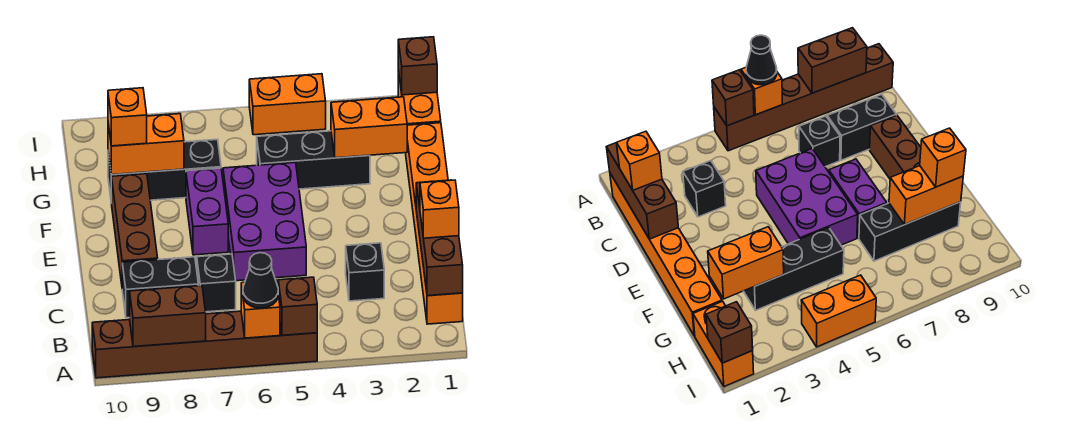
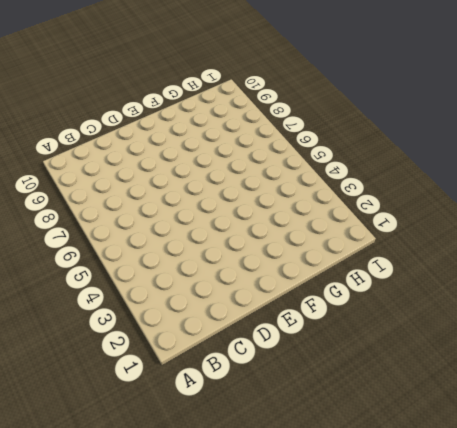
none -> brown 1x6 brick [92,311,317,378]
none -> orange 1x6 brick [406,123,463,324]
none -> black 1x1 brick [346,243,384,301]

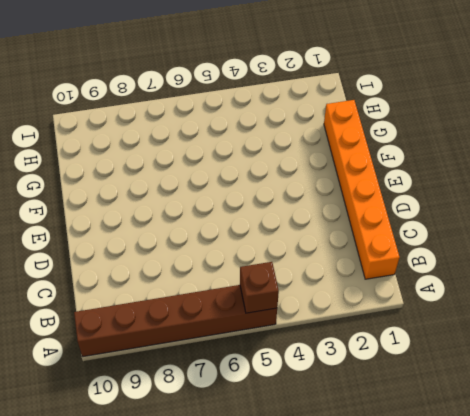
none -> black 1x1 brick [346,243,384,301]
none -> black 1x1 brick [197,254,236,312]
none -> black 1x2 brick [122,257,198,318]

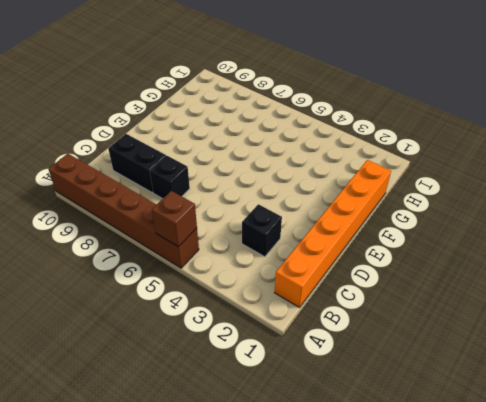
none -> purple 2x3 brick [223,163,306,281]
none -> brown 1x3 brick [112,174,158,284]
none -> purple 1x2 brick [186,168,228,255]

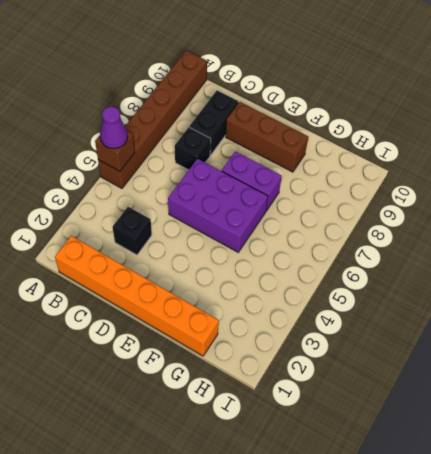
purple 1x1 cone [100,107,128,149] -> none
none -> black 1x3 brick [257,131,370,189]
none -> black 1x3 brick [108,140,221,203]
none -> orange 1x2 brick [398,70,441,125]

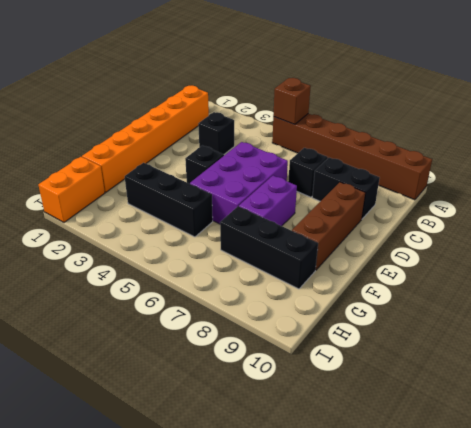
black 1x1 brick [185,145,224,184] -> none
none -> orange 1x2 brick [249,74,326,135]
none -> orange 1x1 brick [241,280,280,338]
none -> brown 1x2 brick [130,286,206,347]

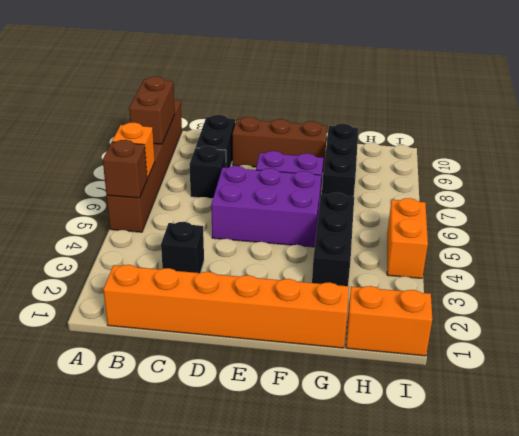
none -> brown 1x3 brick [416,180,463,296]
none -> orange 1x2 brick [331,97,407,158]
none -> orange 1x2 brick [108,114,184,175]

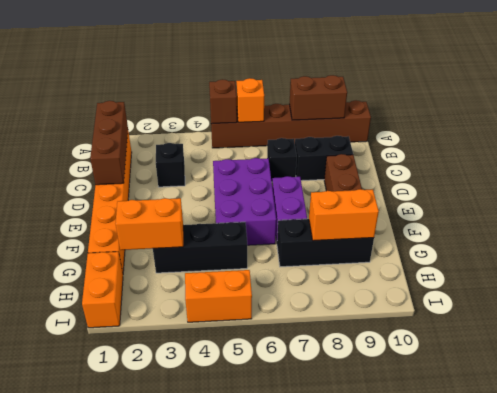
none -> brown 1x1 brick [398,37,437,95]
none -> black 1x1 cone [243,253,278,308]
none -> orange 1x1 brick [420,180,459,238]

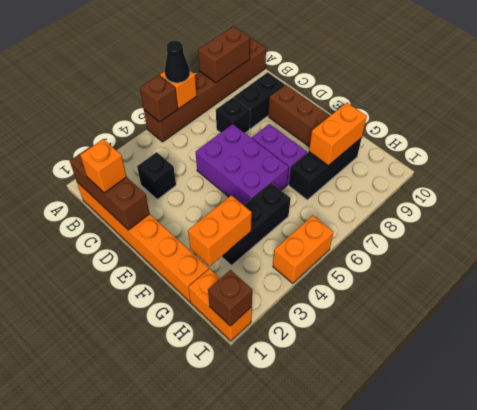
none -> orange 1x1 brick [108,88,147,146]

